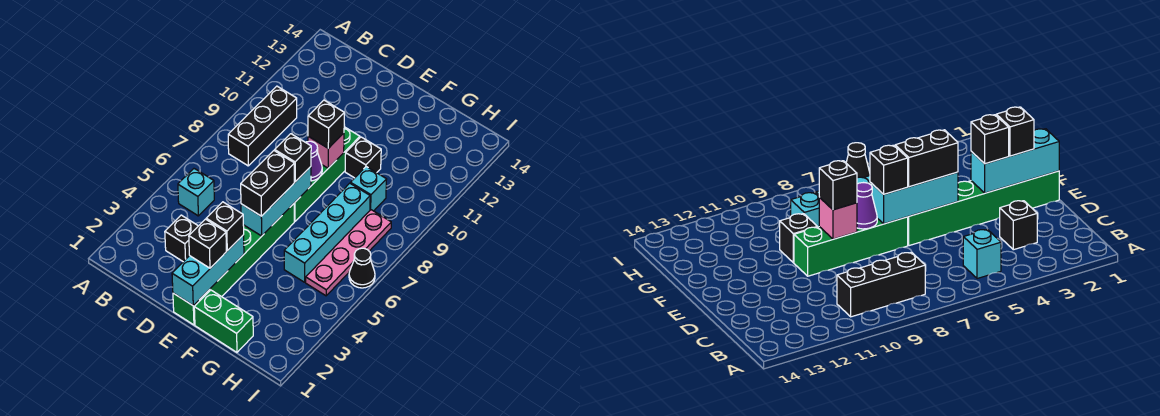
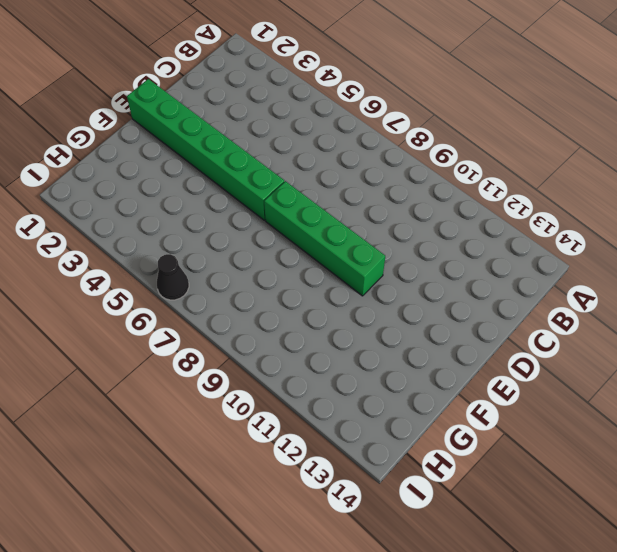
none -> cyan 1x1 brick [178,169,214,216]
none -> black 1x3 brick [228,86,297,166]
none -> black 1x1 brick [165,215,198,262]

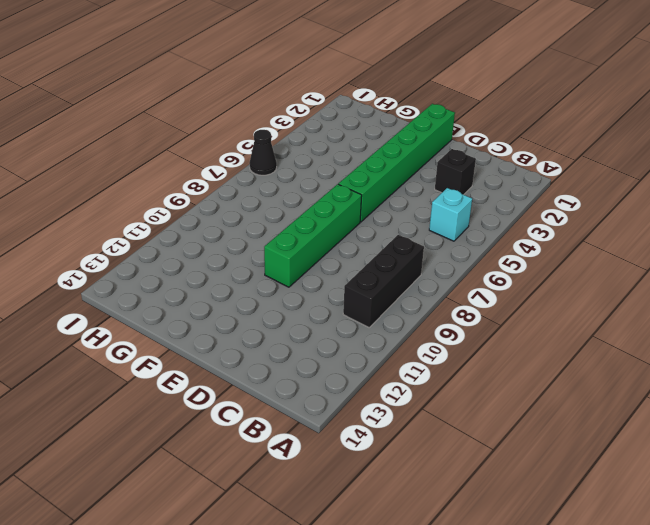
none -> green 1x2 brick [194,290,253,352]
none -> black 1x1 brick [345,137,381,178]
none -> cyan 1x4 brick [284,183,370,282]

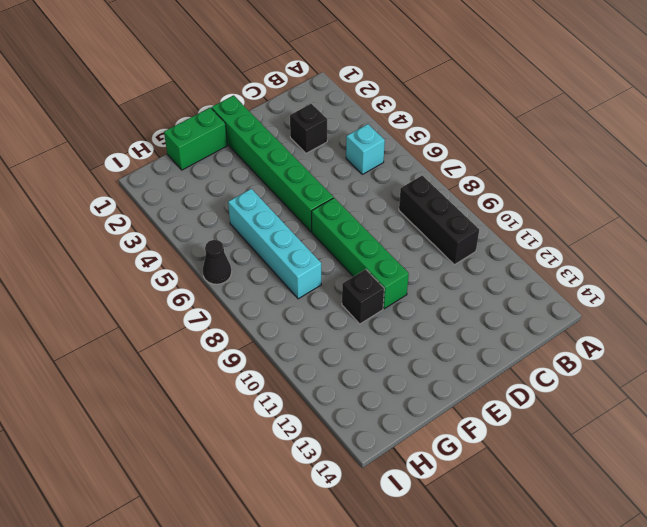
none -> cyan 1x1 brick [351,167,387,211]
none -> pink 1x4 plate [306,210,391,296]
none -> cyan 1x3 brick [172,235,244,306]

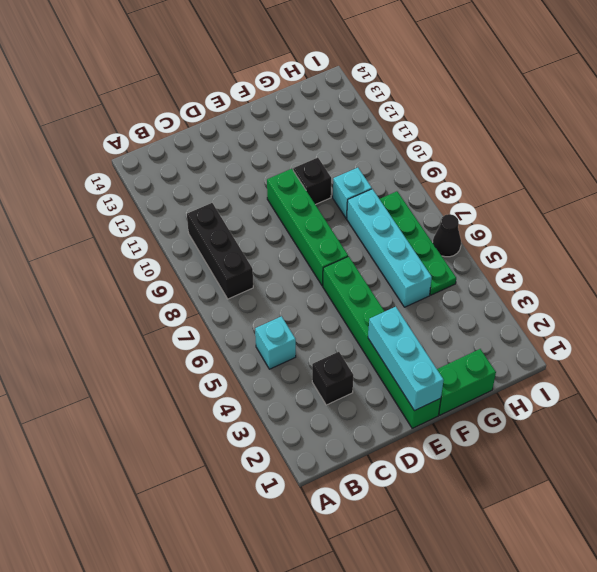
green 1x4 plate [380,191,456,295] -> pink 1x4 plate [306,210,391,296]
none -> cyan 1x3 brick [241,167,311,236]
none -> purple 1x1 cone [306,141,322,181]
none -> pink 1x1 brick [308,133,344,168]

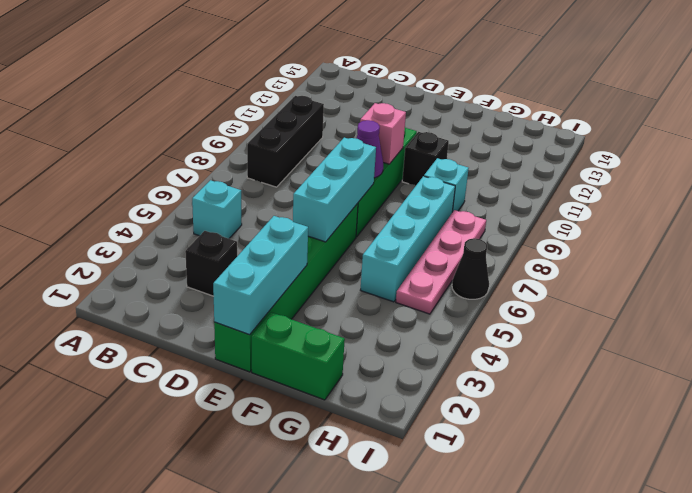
none -> black 1x1 brick [189,219,226,268]
none -> black 1x1 brick [206,202,244,251]
none -> black 1x2 brick [241,151,294,216]

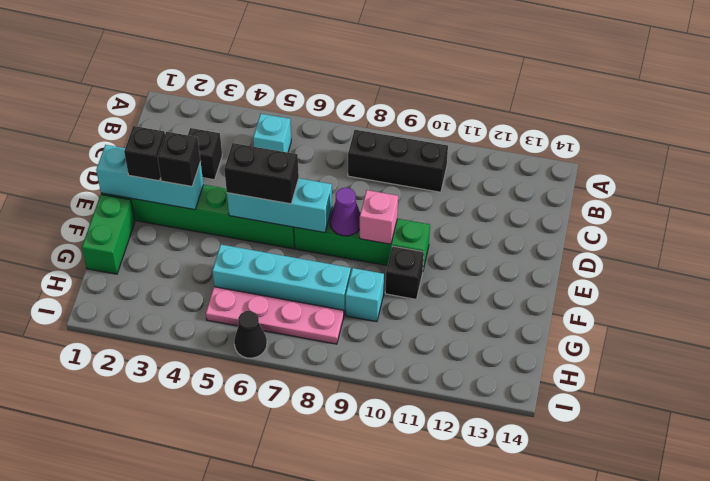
none -> black 1x1 brick [275,134,311,182]
none -> black 1x1 brick [308,100,344,148]

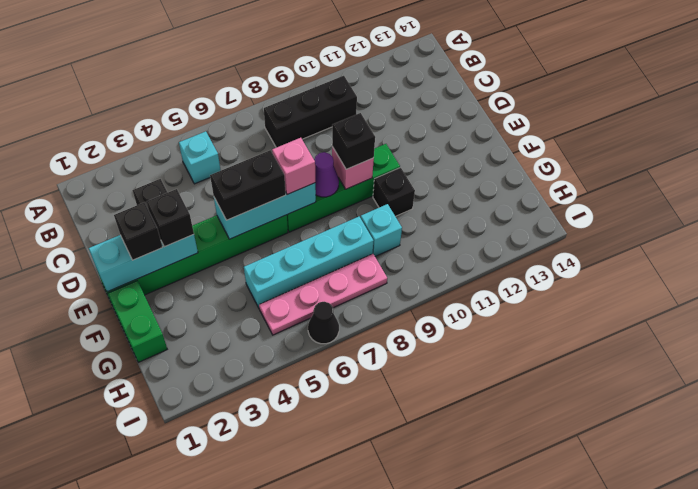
pink 1x1 brick [272,138,315,194] -> black 1x1 brick [275,134,311,182]

